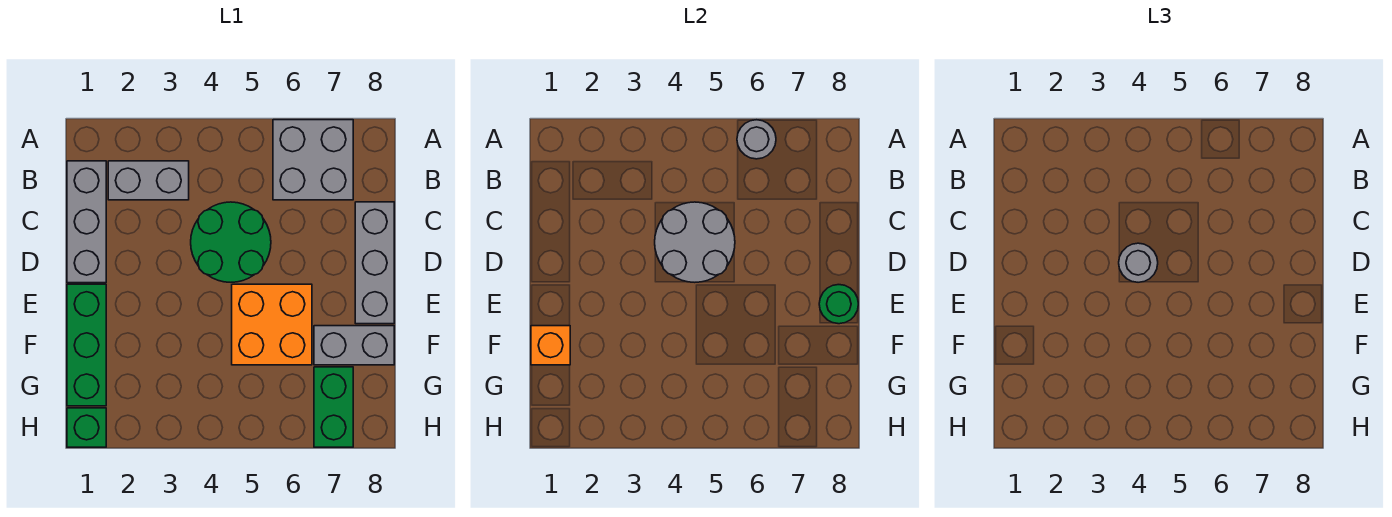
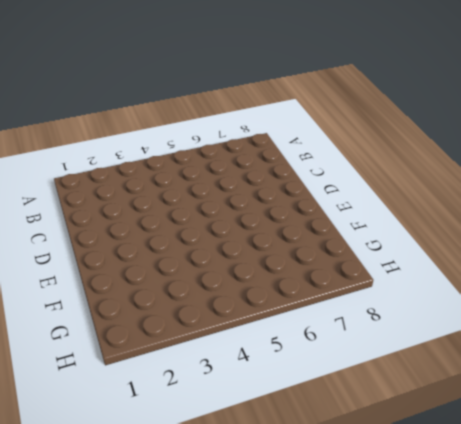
none -> grey 2x2 brick [273,120,353,200]
none -> grey 1x3 brick [67,161,106,283]
none -> grey 1x2 brick [108,161,189,200]

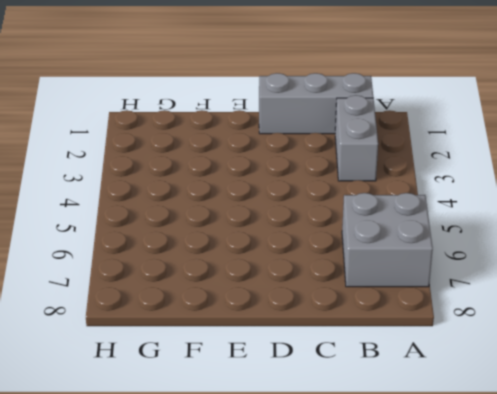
none -> green 2x2 round brick [191,202,271,282]
none -> grey 1x3 brick [355,202,394,324]
none -> green 1x3 brick [67,284,106,406]

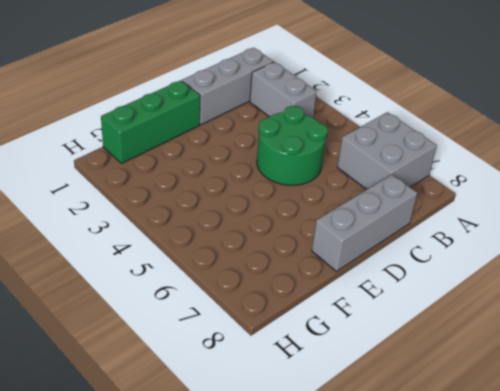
none -> orange 2x2 brick [232,284,312,365]
none -> grey 1x2 brick [314,326,394,365]
none -> green 1x2 brick [314,367,353,447]

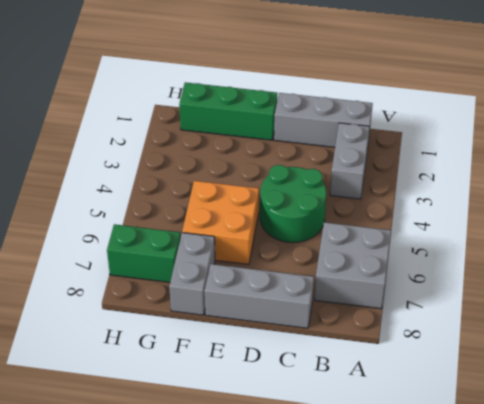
none -> green 1x1 brick [67,408,106,447]
none -> grey 1x1 round brick [737,120,776,159]
none -> grey 2x2 round brick [655,202,735,282]

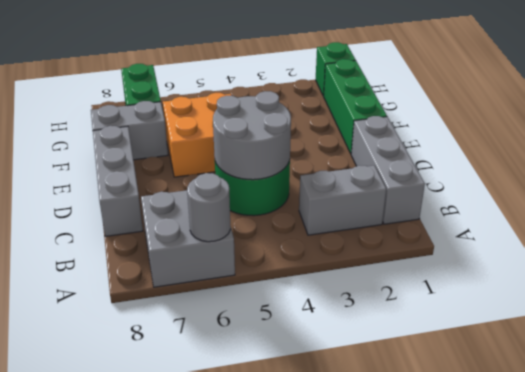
none -> green 1x1 round brick [819,285,858,324]
none -> orange 1x1 brick [531,326,570,365]
none -> grey 1x1 round brick [1119,243,1158,282]

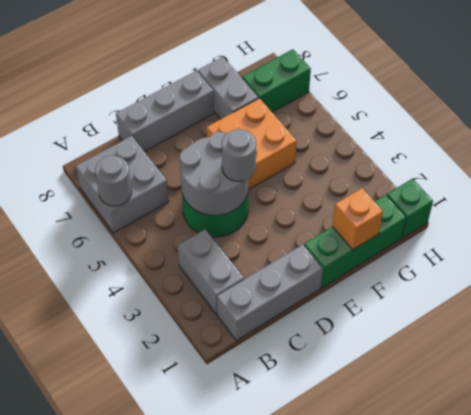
none -> green 1x1 round brick [819,285,858,324]

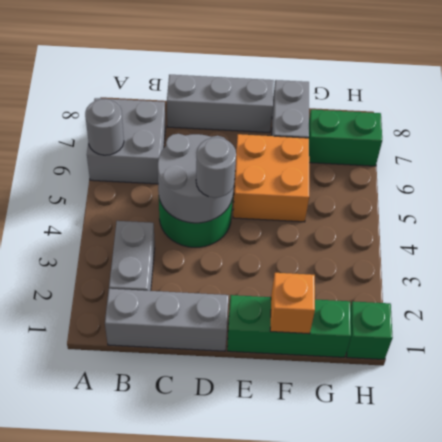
none -> green 1x1 round brick [819,285,858,324]

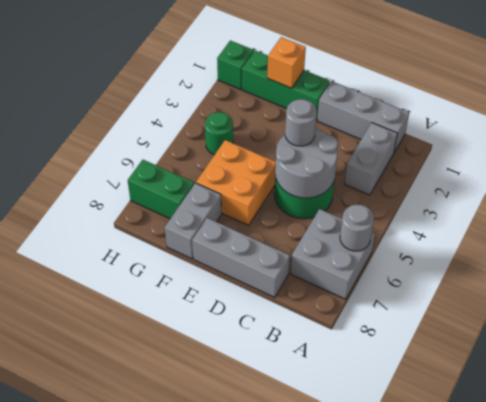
green 1x1 round brick [205,112,233,155] -> green 1x1 round brick moved to [819,285,858,324]

